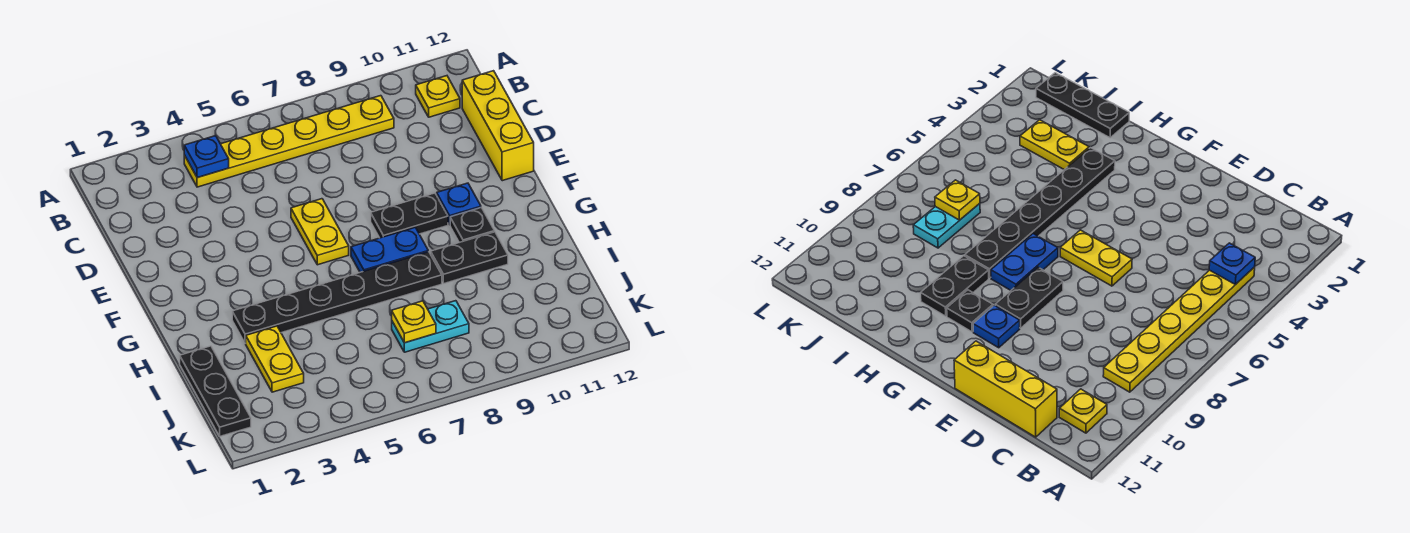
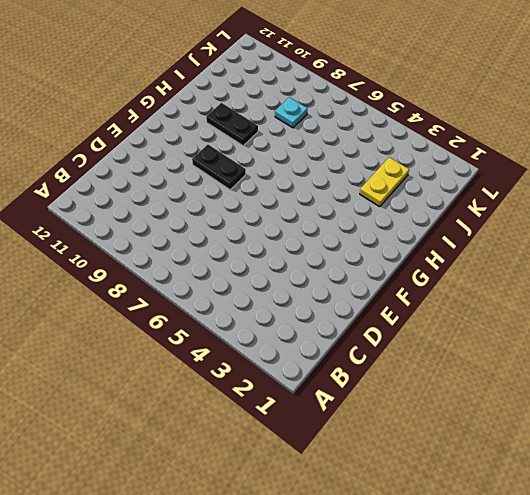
cyan 1x1 plate [275,97,308,128] -> cyan 1x2 plate [392,301,469,352]
none -> yellow 1x6 plate [184,96,394,187]
none -> yellow 1x1 plate [416,76,460,117]
none -> yellow 1x3 brick [462,71,534,181]

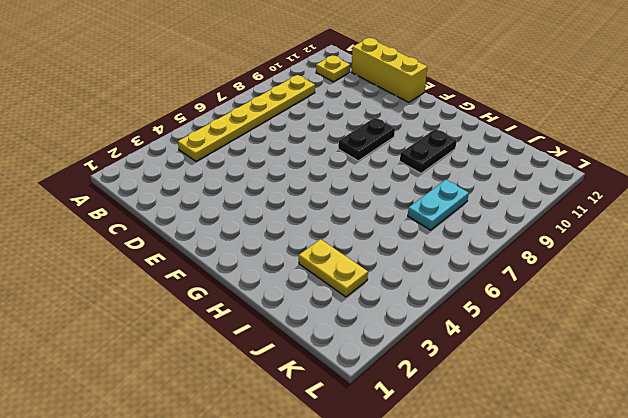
none -> yellow 1x2 plate [291,199,349,265]
none -> blue 1x1 plate [437,183,481,225]
none -> blue 1x2 plate [351,228,428,272]

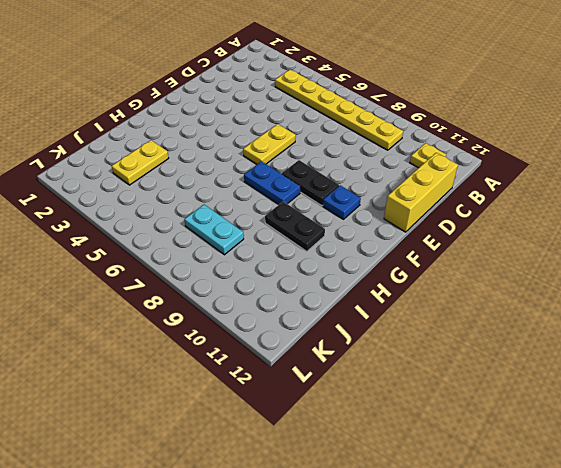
none -> black 1x1 plate [450,208,495,243]
none -> black 1x6 plate [232,252,442,343]
none -> black 1x3 plate [180,346,251,436]

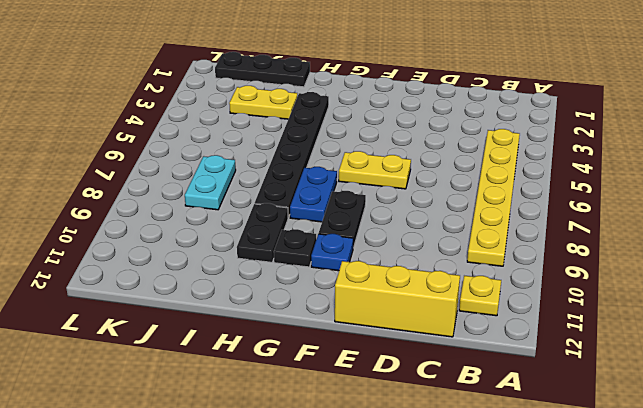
none -> blue 1x1 plate [184,136,229,178]
none -> yellow 1x1 plate [392,301,436,343]

